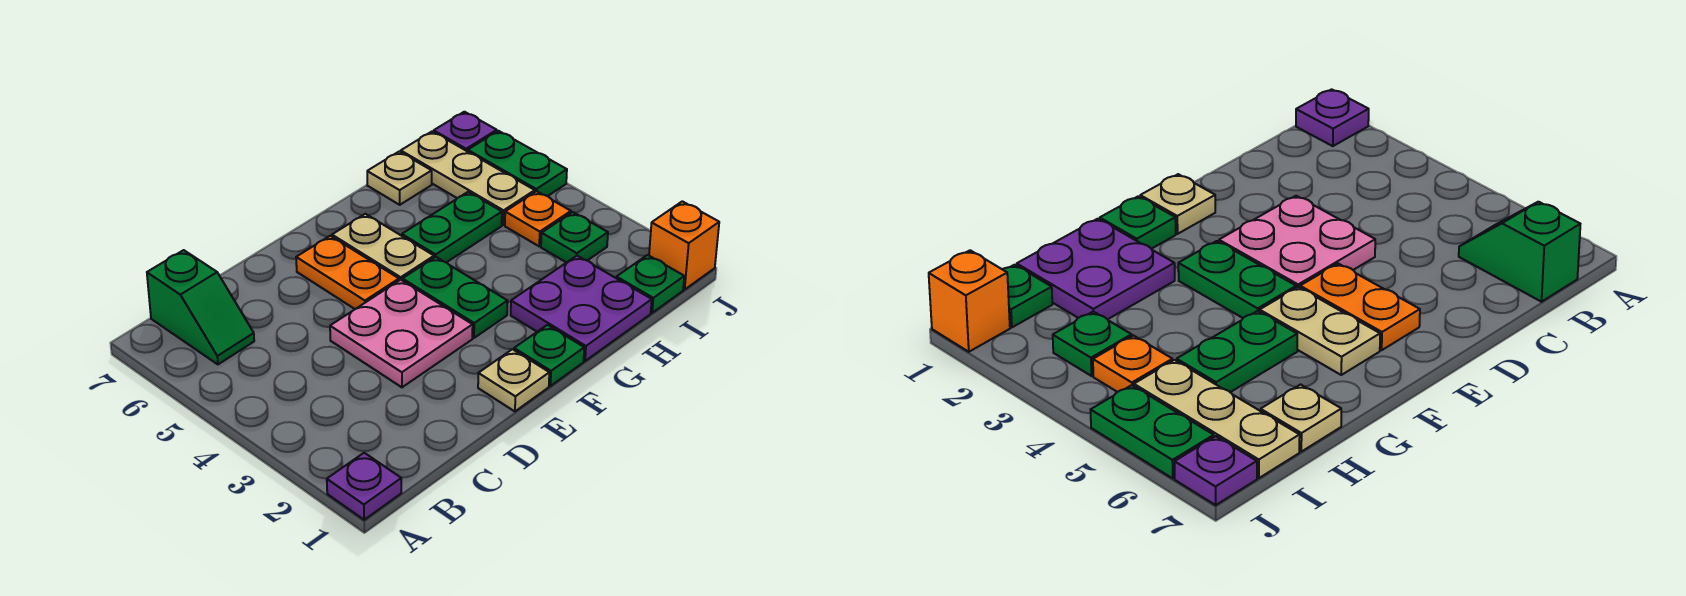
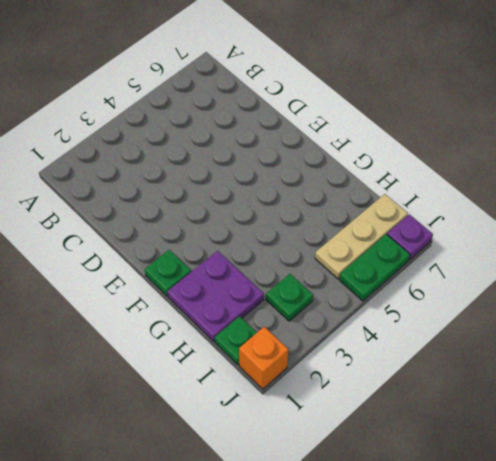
none -> purple 1x1 plate [327,453,401,520]
none -> green 1x2 slope [147,250,254,364]
none -> pink 2x2 plate [330,280,473,387]

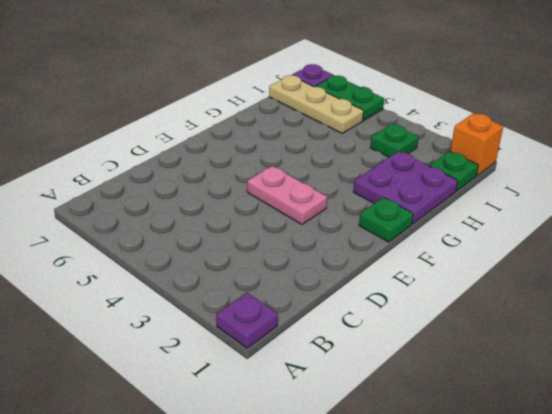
pink 1x2 plate [247,166,327,224] -> pink 2x2 plate [330,280,473,387]
none -> green 1x2 slope [147,250,254,364]
none -> tan 1x1 plate [478,349,549,411]
none -> orange 1x2 plate [296,236,399,309]

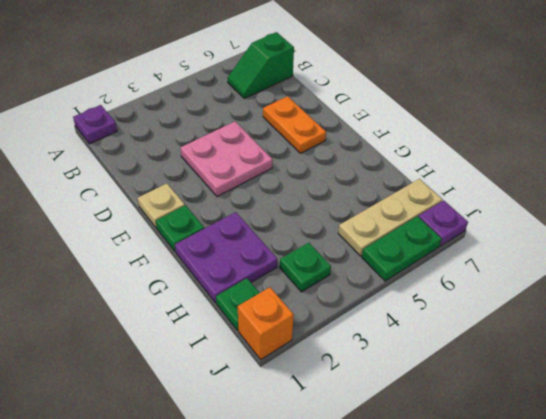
orange 1x2 plate [263,96,326,153] -> orange 1x2 plate turned to [296,236,399,309]
none -> green 1x2 plate [402,257,508,338]
none -> tan 1x2 plate [332,214,434,280]
none -> green 1x2 plate [402,192,502,263]

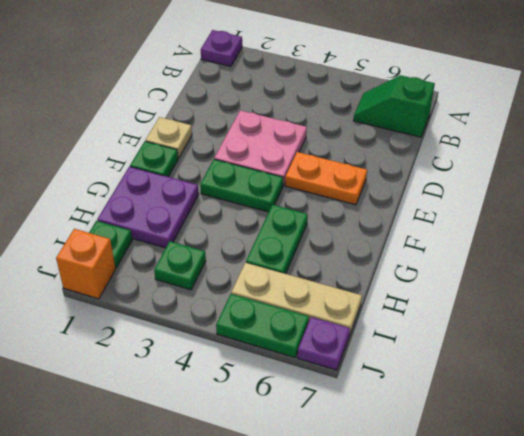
none -> tan 1x2 plate [332,214,434,280]
none -> tan 1x1 plate [367,152,432,205]
none -> orange 1x1 plate [505,191,571,246]

